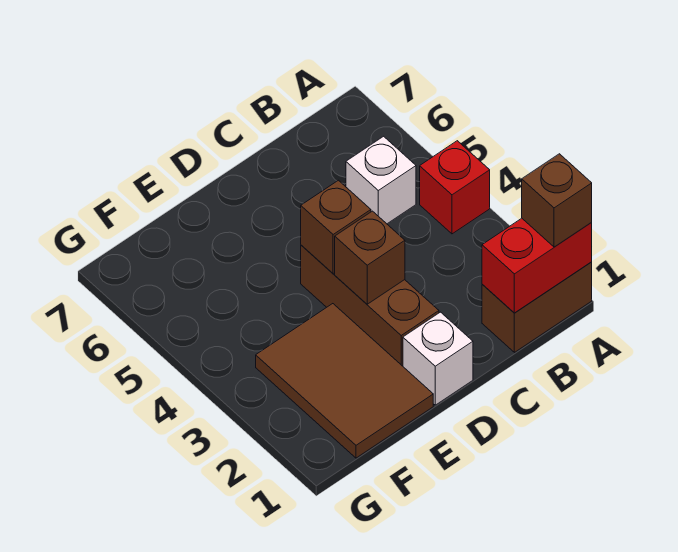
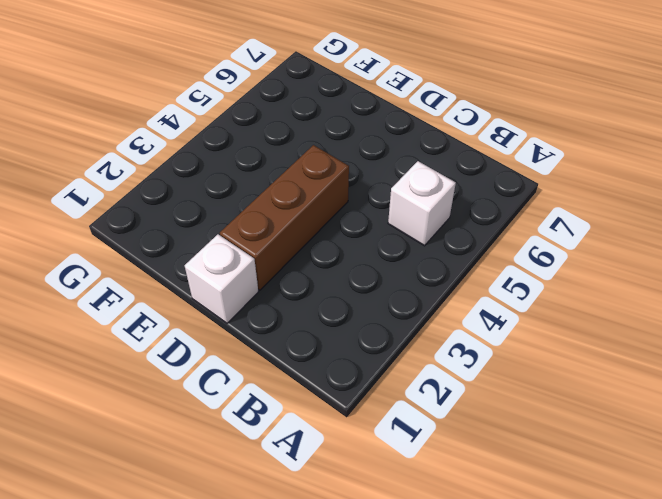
none -> brown 1x2 brick [482,262,592,352]
none -> red 1x1 brick [420,141,490,234]

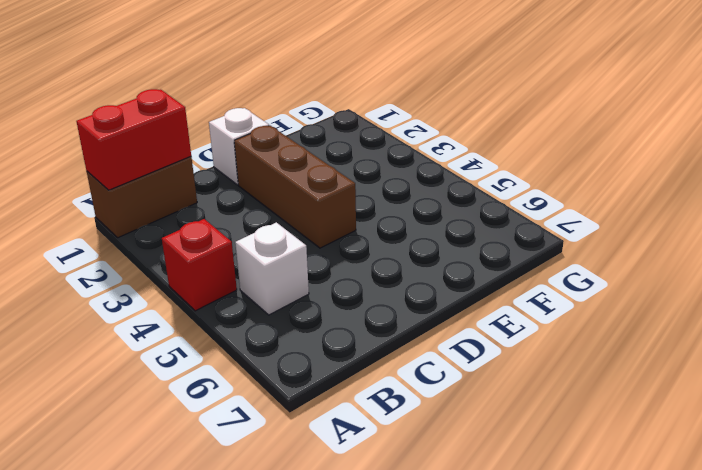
none -> brown 2x3 tile [256,304,433,458]
none -> brown 1x1 brick [335,211,405,304]

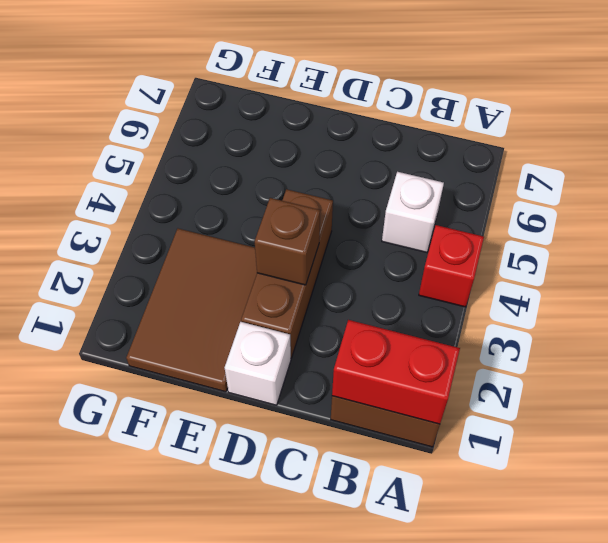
none -> brown 1x1 brick [301,180,371,274]
none -> brown 1x1 brick [522,154,592,247]

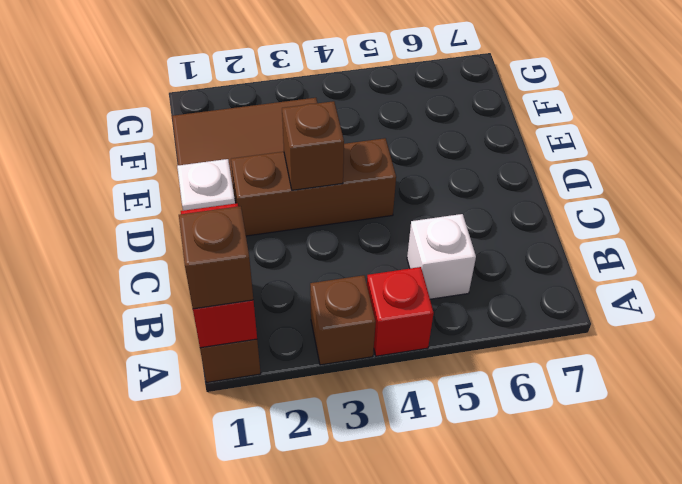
brown 1x1 brick [310,275,376,365] -> brown 1x1 brick moved to [301,180,371,274]

